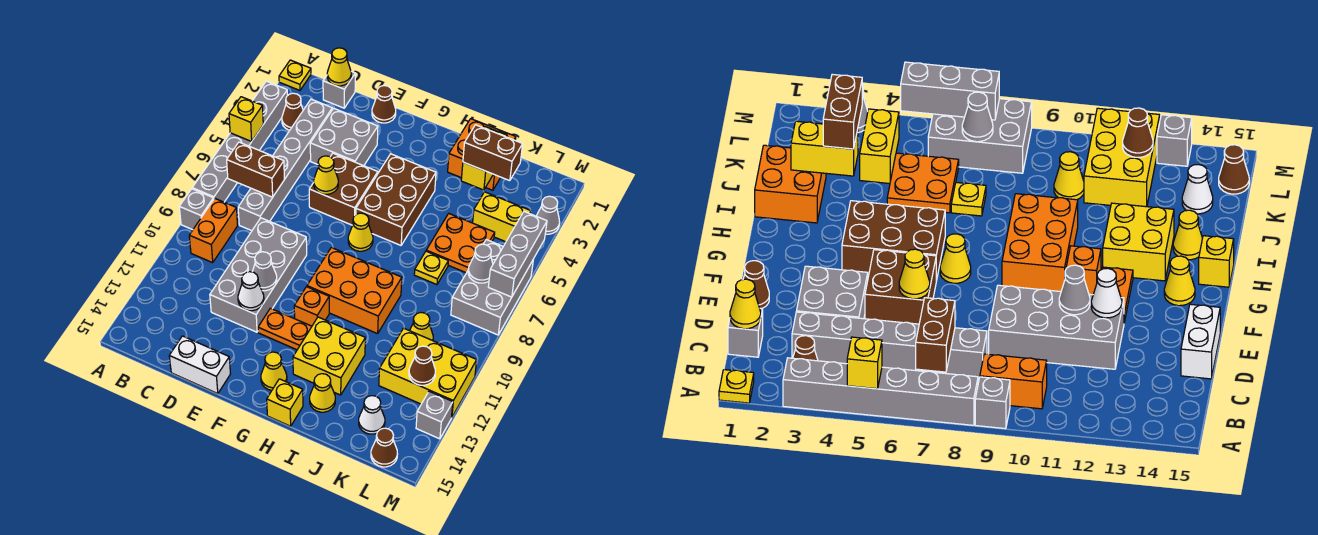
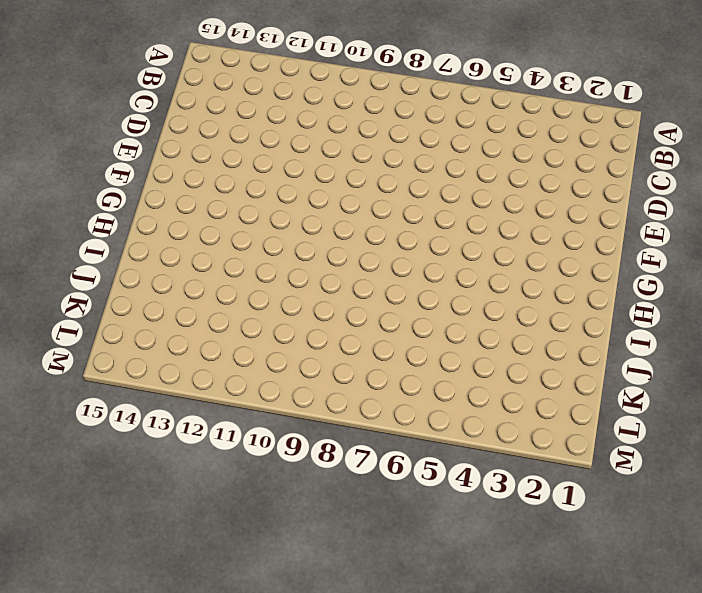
none -> yellow 1x1 plate [279,60,311,90]
none -> grey 1x6 brick [192,81,288,202]
none -> grey 1x1 brick [179,189,214,230]
none -> brown 1x1 cone [282,93,303,130]

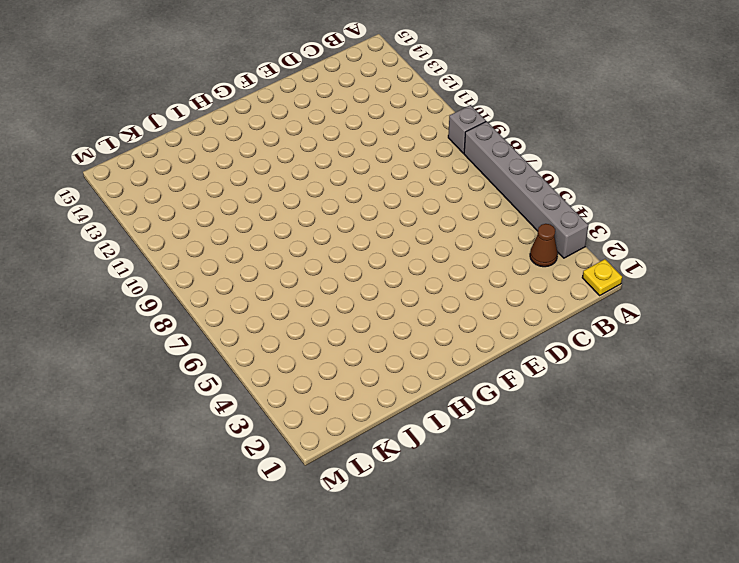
none -> orange 1x2 brick [189,198,238,263]
none -> grey 1x1 brick [323,71,355,108]
none -> grey 1x6 brick [238,99,332,231]
none -> grey 2x2 brick [310,108,378,166]

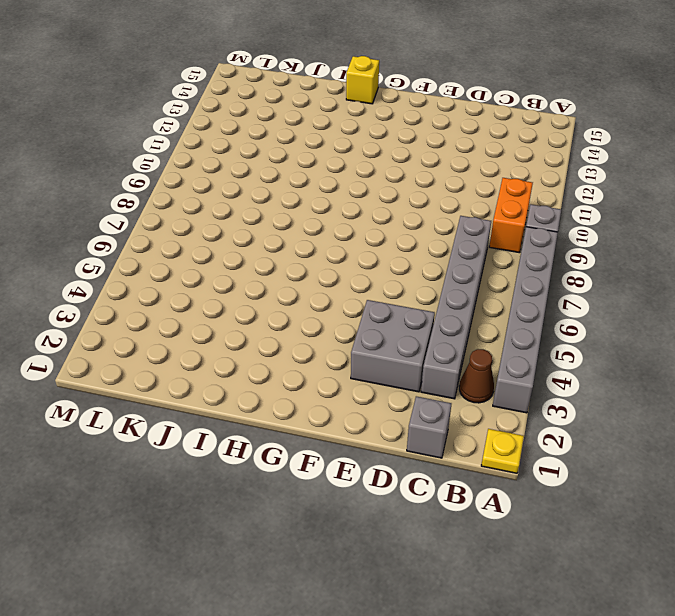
none -> grey 2x4 brick [210,218,307,332]
none -> white 1x2 brick [169,336,230,394]
none -> brown 1x1 cone [372,86,396,123]
none -> brown 2x2 brick [309,153,378,225]

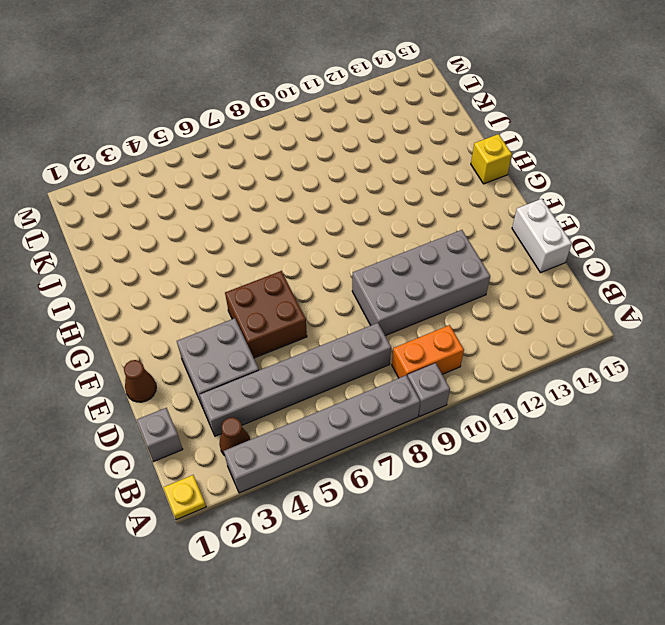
none -> orange 1x2 plate [258,308,312,350]
none -> brown 2x3 brick [356,154,436,245]
none -> yellow 1x1 cone [348,213,373,251]
none -> orange 2x3 brick [307,248,402,334]

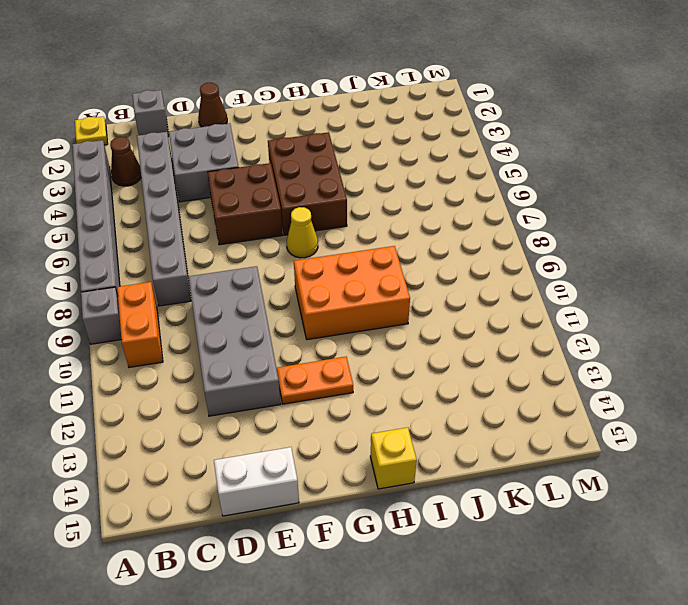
none -> orange 1x1 brick [294,287,329,326]
none -> yellow 1x1 cone [261,352,287,390]
none -> yellow 2x2 brick [293,317,365,395]
none -> orange 2x2 brick [448,119,516,190]

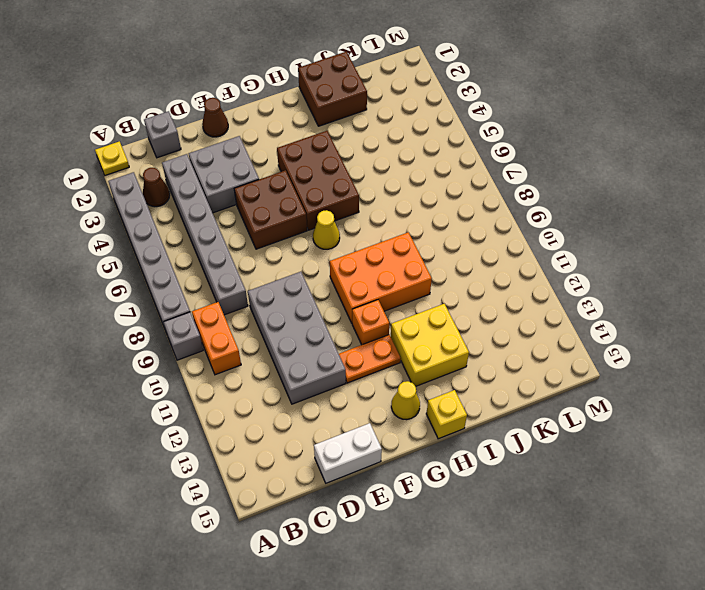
brown 2x2 brick [298,52,367,126] -> orange 2x2 brick [448,119,516,190]
none -> yellow 1x1 cone [310,374,335,412]
none -> orange 2x2 plate [426,214,495,273]
none -> yellow 1x1 plate [414,251,448,285]
none -> yellow 1x2 brick [473,192,531,242]

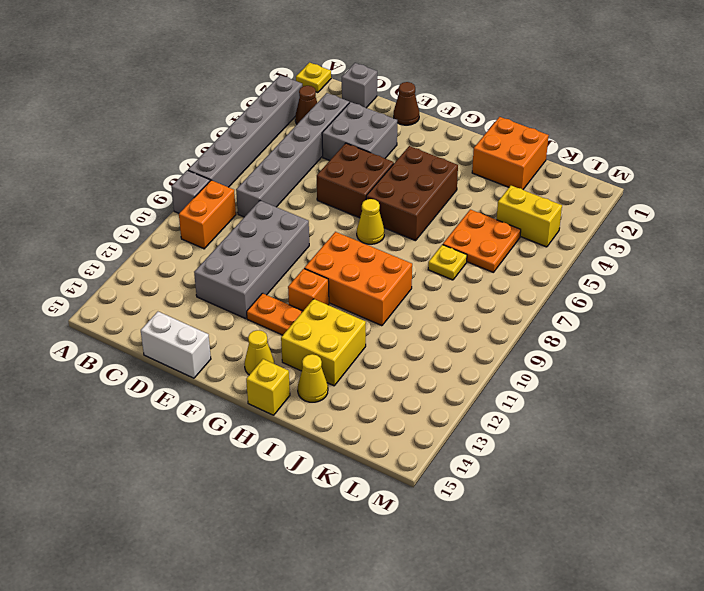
none -> yellow 1x1 cone [410,313,433,340]
none -> yellow 2x3 brick [379,328,477,418]
none -> white 1x1 cone [359,396,385,434]
none -> grey 2x3 brick [451,240,533,335]

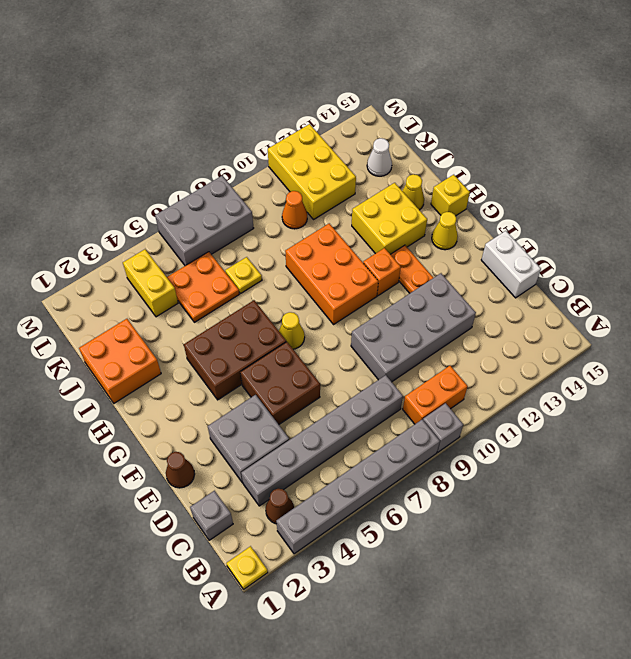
orange 1x1 cone [282,191,307,229] -> yellow 1x1 cone [410,313,433,340]
none -> brown 1x1 cone [371,428,398,467]
none -> grey 1x1 cone [537,196,560,234]
none -> grey 1x1 brick [416,391,453,439]
none -> yellow 1x1 brick [229,97,263,141]

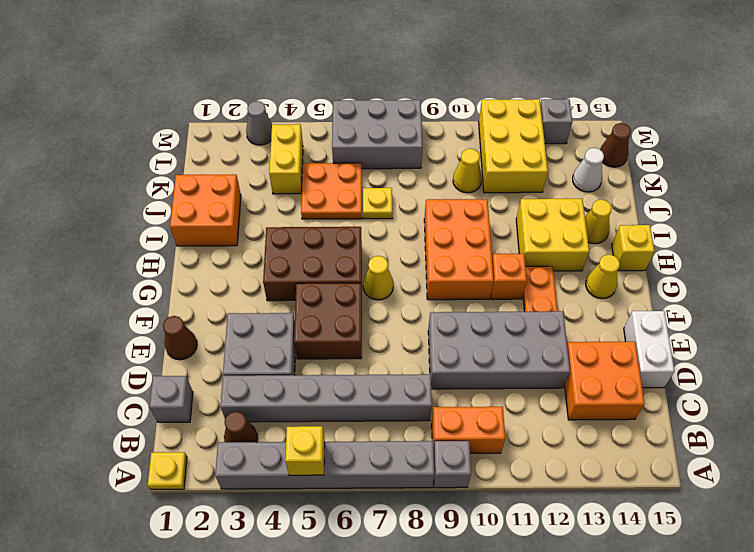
orange 2x2 brick [565,342,645,420] -> none
none -> brown 1x2 brick [227,142,284,197]
none -> yellow 1x1 cone [327,48,351,86]
none -> yellow 1x1 cone [314,156,338,194]
none -> grey 1x1 cone [252,252,277,291]

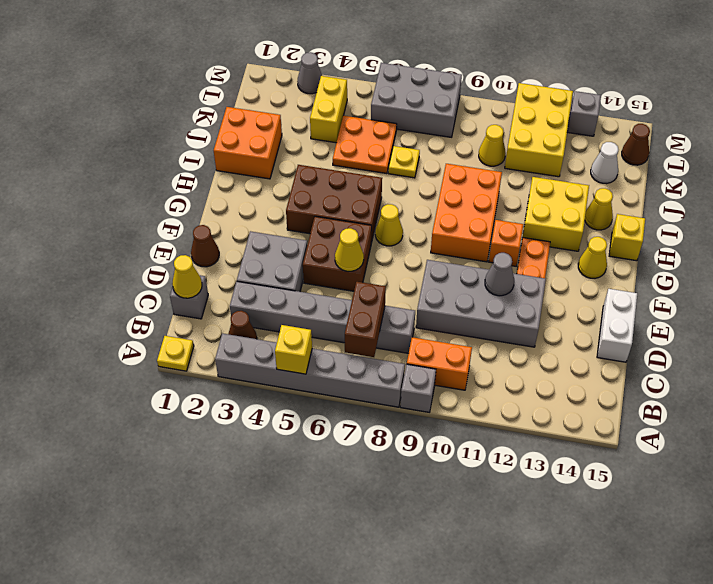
none -> white 1x1 cone [238,272,264,311]
none -> yellow 1x2 brick [461,127,507,190]
none -> grey 1x1 cone [468,244,493,283]
none -> brown 1x1 cone [409,346,435,385]

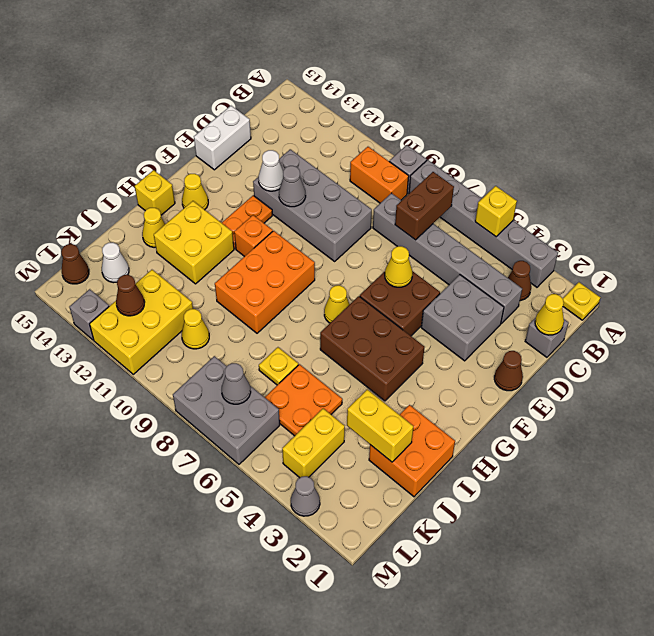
none -> grey 1x3 brick [488,212,547,297]
none -> brown 1x2 brick [463,125,523,181]

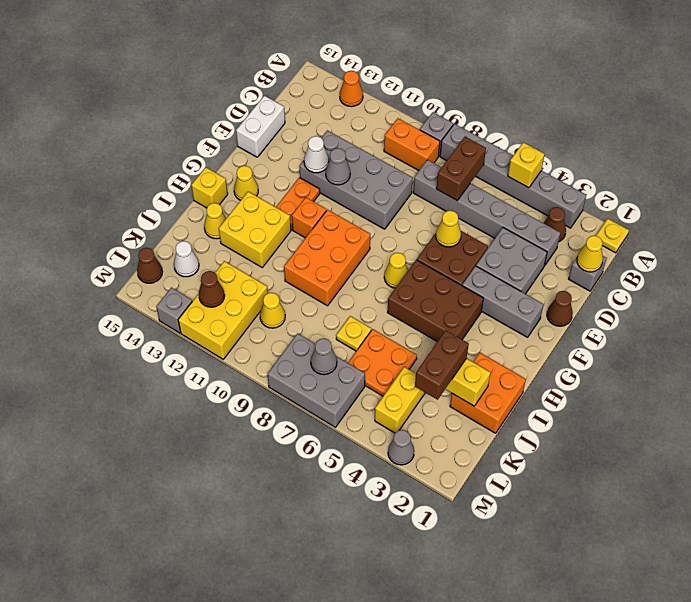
orange 1x1 cone [340,71,363,107] -> none
grey 1x3 brick [462,266,544,337] -> grey 1x3 brick moved to [488,212,547,297]

